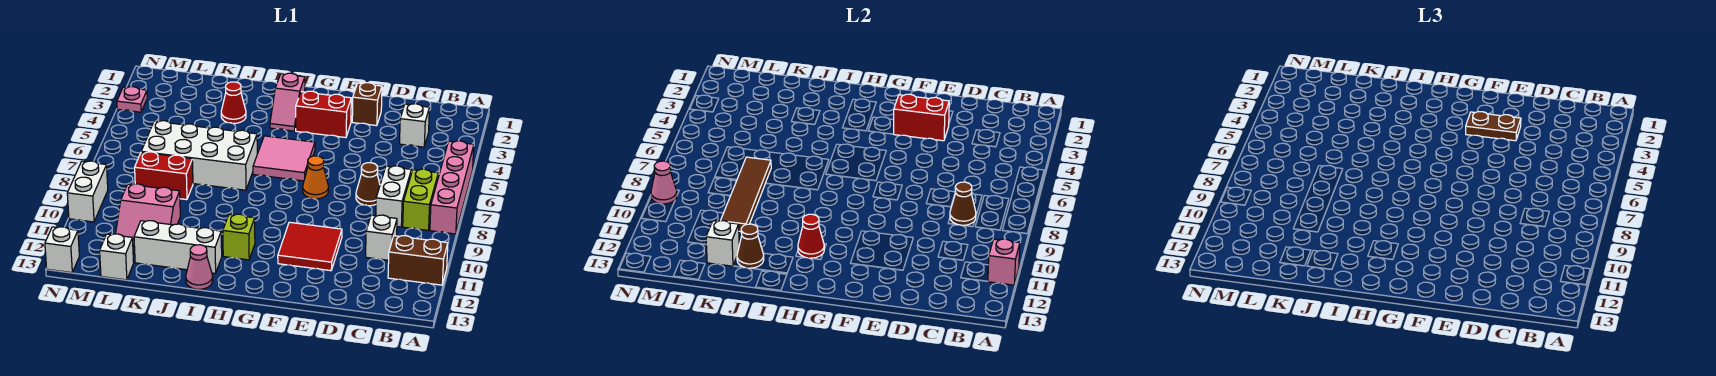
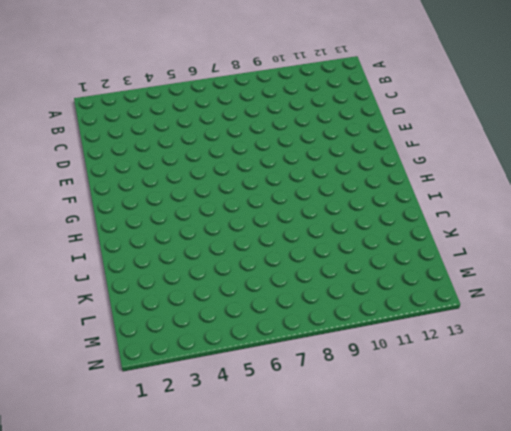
none -> pink 1x4 brick [430,141,474,234]
none -> brown 1x2 brick [388,236,448,285]
none -> lime 1x2 brick [403,169,438,230]
none -> white 1x1 brick [399,104,429,147]

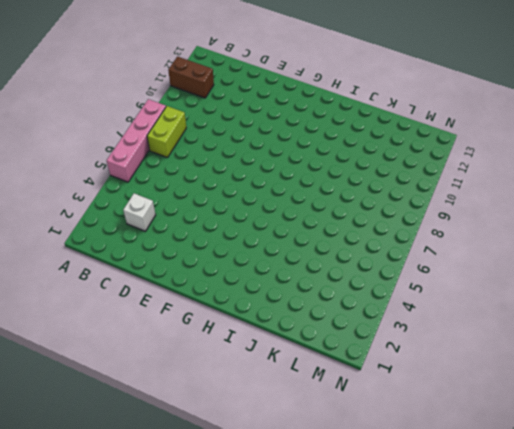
none -> white 1x2 brick [376,166,411,227]
none -> white 1x1 brick [366,215,397,260]
none -> brown 1x1 cone [356,163,380,206]
none -> brown 1x1 brick [352,83,382,126]

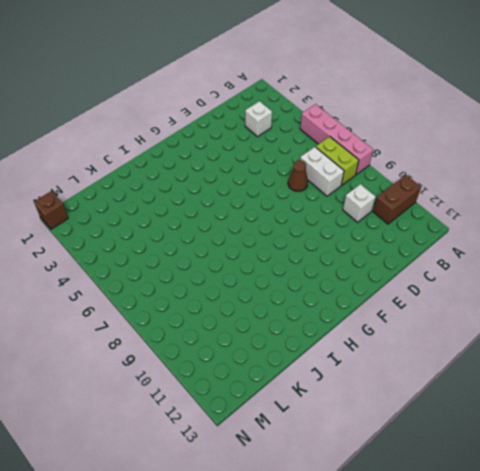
brown 1x1 brick [34,191,68,229] -> brown 1x1 brick moved to [352,83,382,126]
none -> red 2x2 tile [278,222,342,271]
none -> red 1x2 brick [296,91,351,138]
none -> orange 1x1 cone [303,156,328,199]
none -> pink 2x2 tile [253,136,315,181]

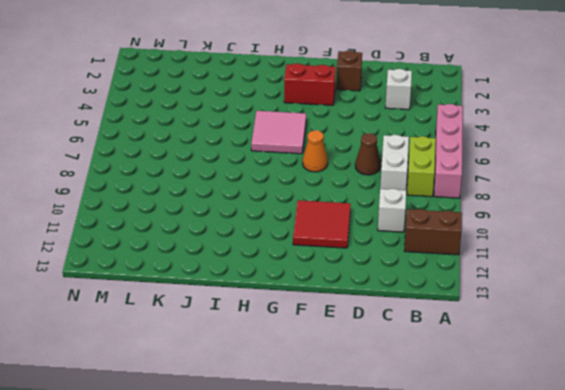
none -> pink 1x2 slope [270,73,305,131]
none -> lime 1x1 brick [223,214,255,260]
none -> white 2x4 brick [141,121,257,190]
none -> white 1x3 brick [134,221,222,273]

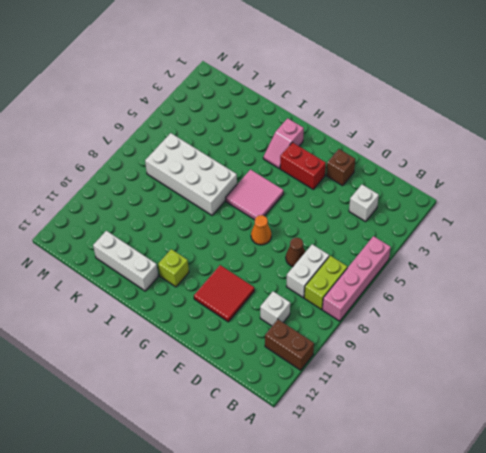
none -> pink 1x1 cone [186,245,213,289]
none -> red 1x1 cone [221,82,246,124]
none -> red 1x2 brick [135,152,193,200]
none -> pink 2x2 slope [116,184,180,245]

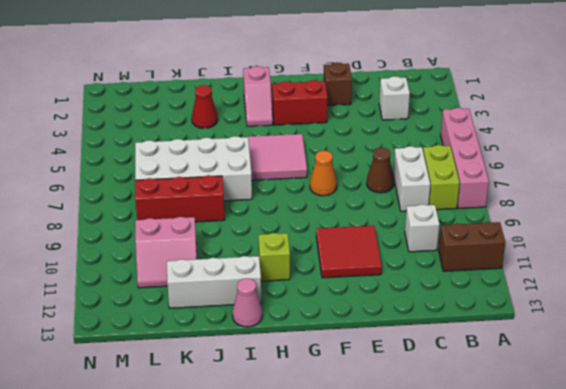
red 1x3 brick [135,175,225,222] -> red 1x2 brick [135,152,193,200]
none -> white 1x1 brick [100,234,134,280]
none -> pink 1x1 plate [117,87,147,112]
none -> white 1x2 brick [67,161,108,222]
none -> white 1x1 brick [45,227,79,273]

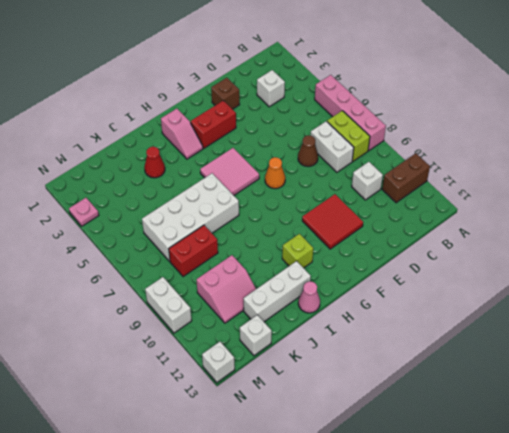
none -> pink 1x1 brick [988,239,1020,285]
none -> brown 1x1 cone [950,182,976,226]
none -> red 1x2 brick [894,94,949,141]
none -> red 1x1 cone [798,214,824,258]

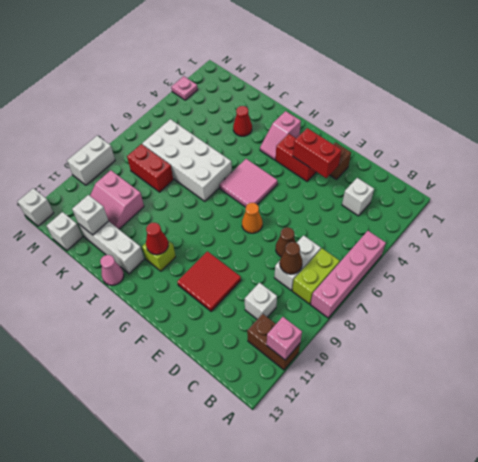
none -> brown 1x1 cone [737,224,764,268]
none -> brown 1x4 tile [721,157,771,232]
none -> pink 1x1 cone [651,161,677,204]
none -> brown 1x2 plate [1466,112,1521,141]

